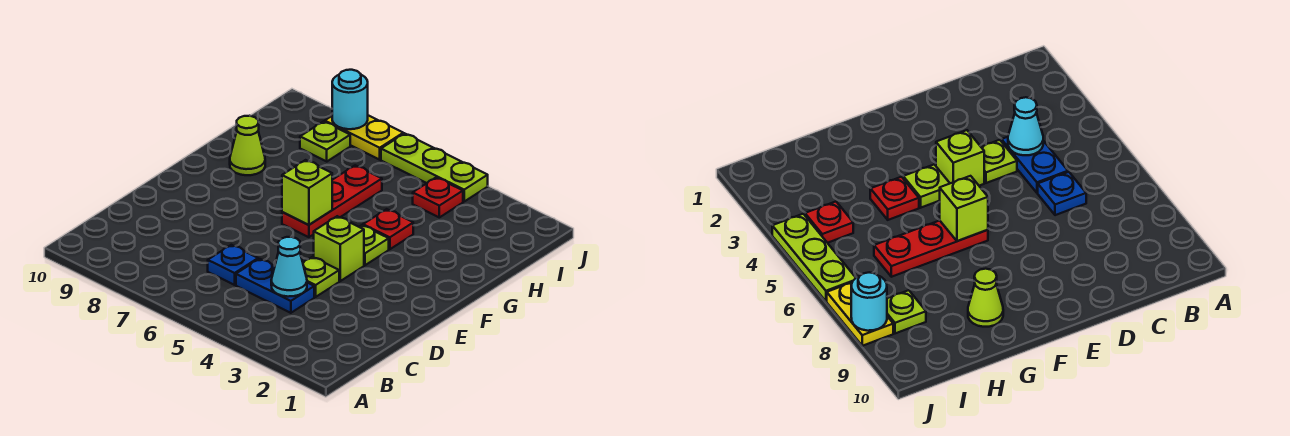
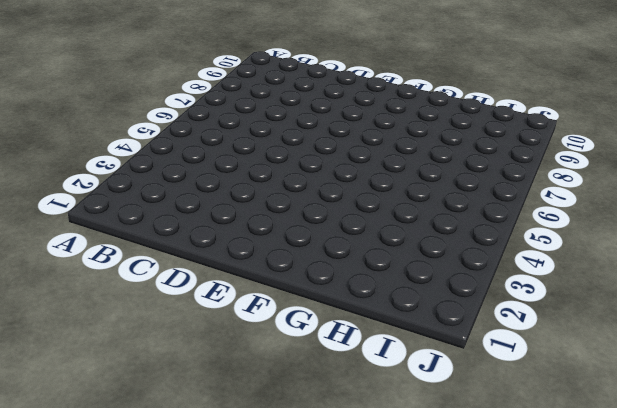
none -> blue 1x2 plate [236,259,314,313]
none -> blue 1x1 plate [208,245,258,285]
none -> lime 1x1 plate [303,257,339,297]

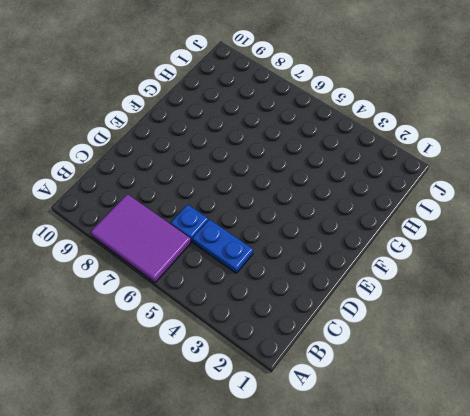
purple 2x3 tile [91,194,191,283] -> none
none -> lime 1x1 plate [303,257,339,297]
none -> lime 1x1 brick [314,216,364,281]
none -> lime 1x1 plate [360,225,389,265]

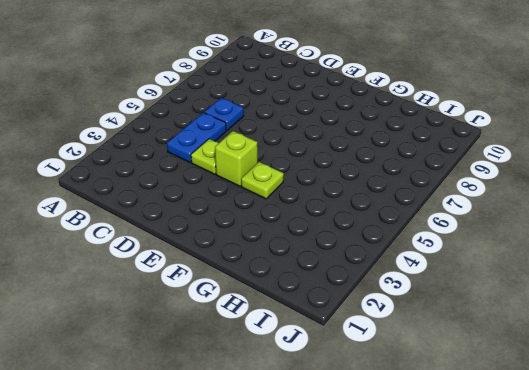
none -> red 1x3 plate [282,165,382,237]
none -> red 1x1 plate [363,209,413,249]
none -> lime 1x1 cone [230,116,265,175]

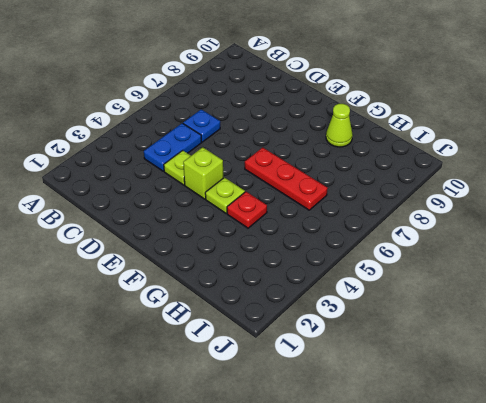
none -> red 1x1 plate [413,177,463,217]
none -> lime 1x1 plate [300,121,350,161]
none -> lime 1x3 plate [381,133,488,201]

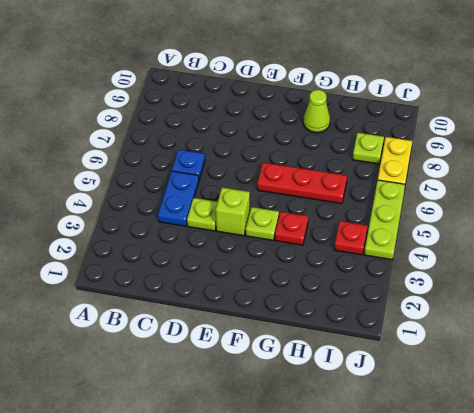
none -> cyan 1x1 cone [271,237,307,297]
none -> lime 1x1 brick [282,160,332,225]
none -> cyan 1x1 round brick [332,70,368,129]

